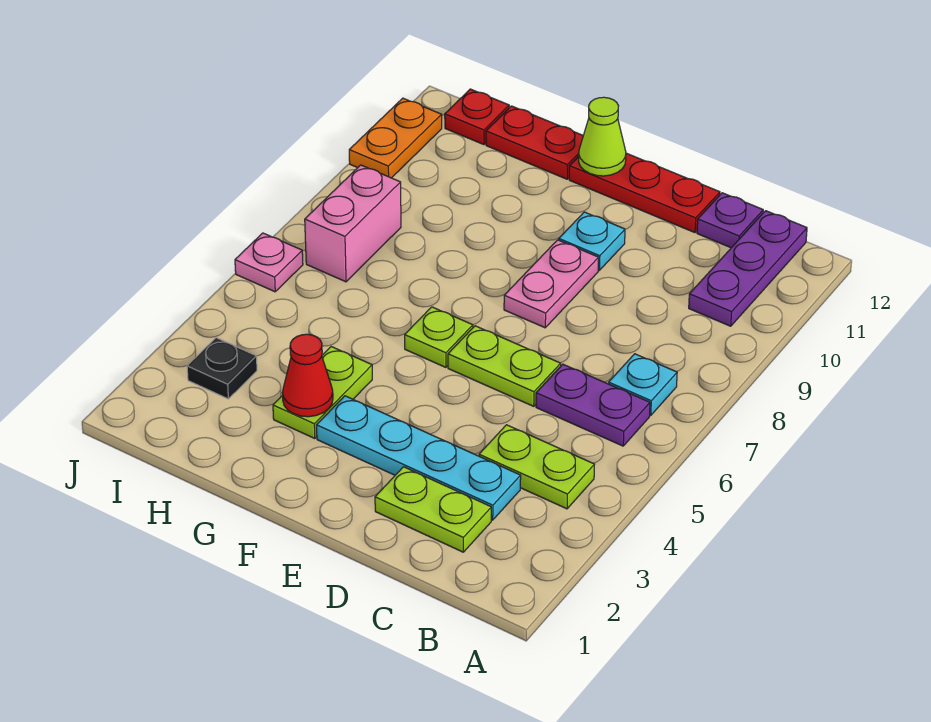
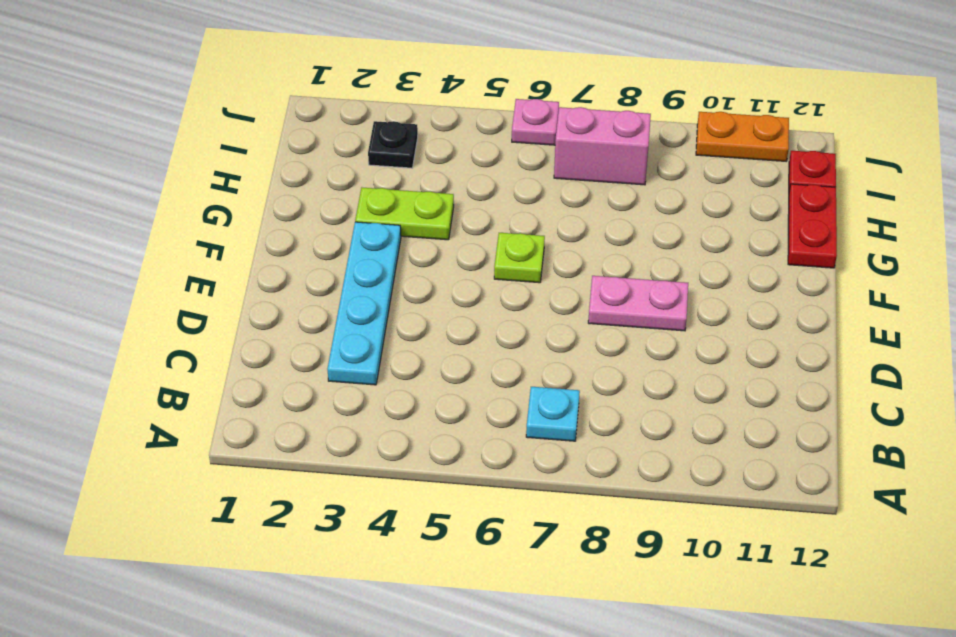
none -> lime 1x2 plate [479,425,595,509]
none -> purple 1x2 plate [536,364,650,446]
none -> purple 1x3 plate [689,211,807,326]

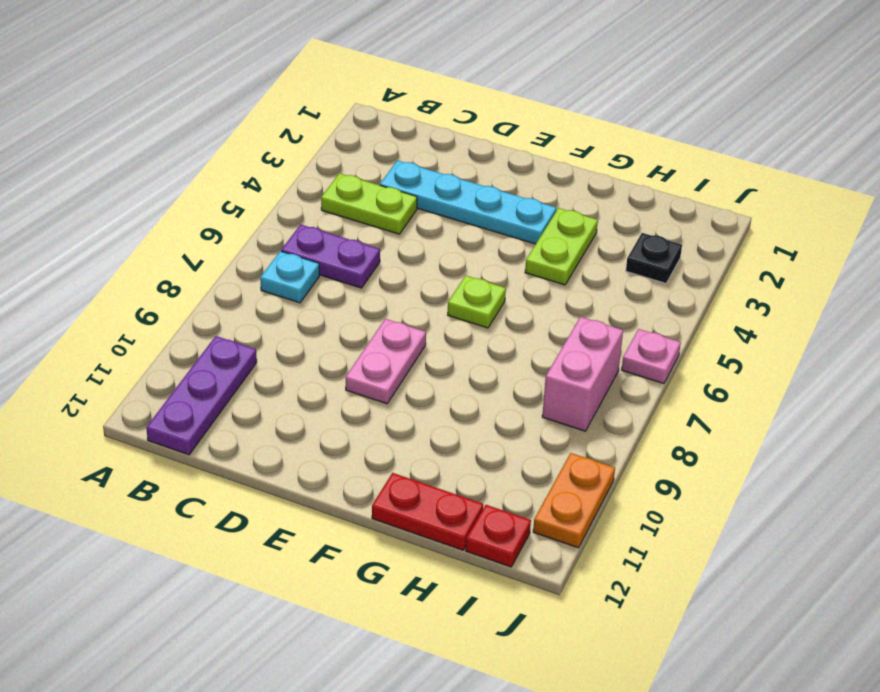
none -> lime 1x2 plate [375,467,491,552]
none -> purple 1x1 plate [697,193,763,248]
none -> lime 1x2 plate [448,326,561,406]

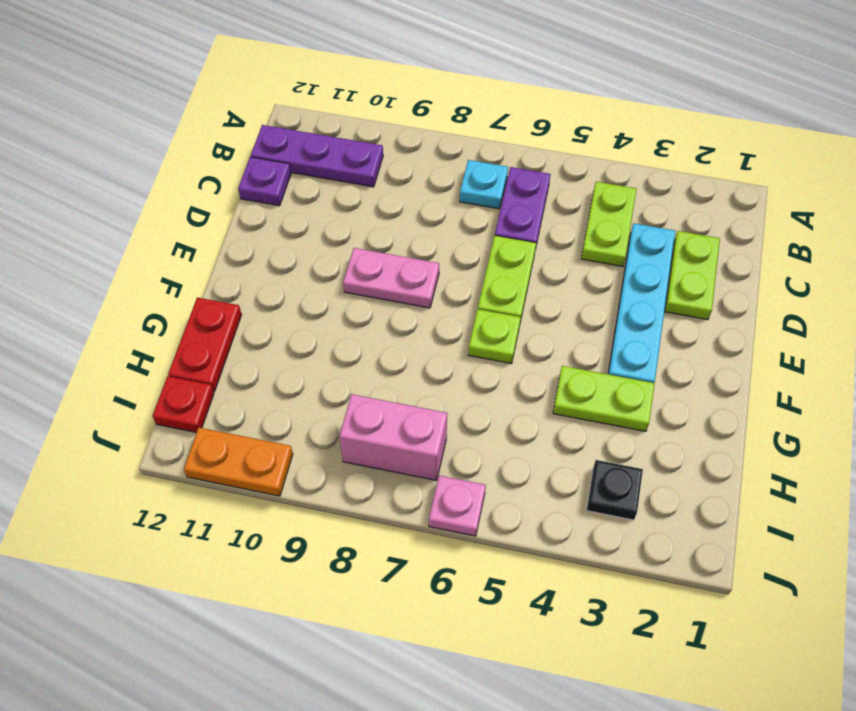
none -> red 1x3 plate [569,153,720,233]
none -> cyan 1x1 plate [559,212,625,270]
none -> lime 1x1 cone [579,97,626,176]

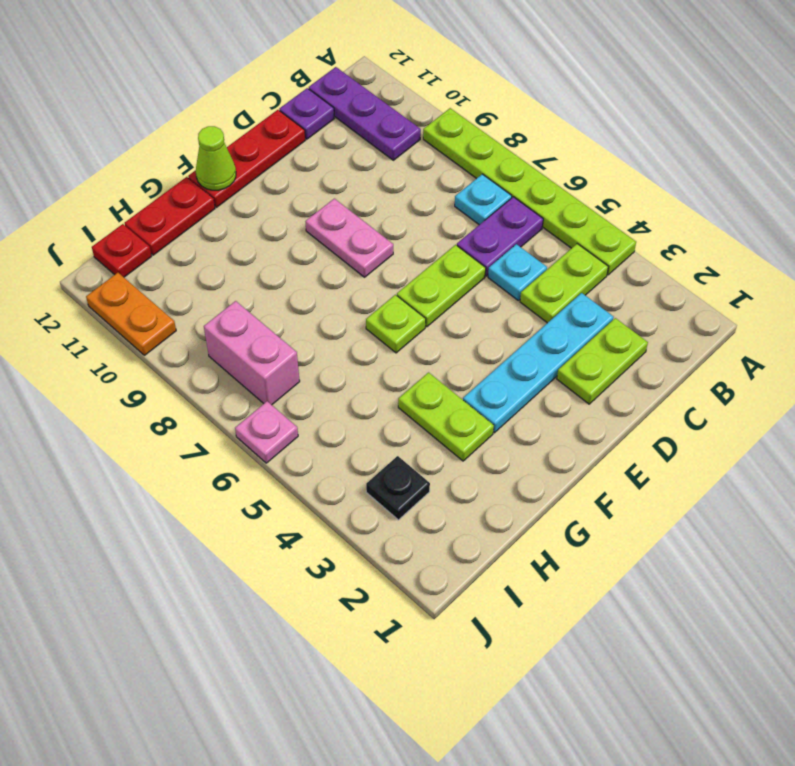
lime 1x6 plate [423,108,636,275] -> none
cyan 1x1 plate [488,244,547,301] -> cyan 1x1 plate moved to [559,212,625,270]
none -> red 1x1 cone [282,334,333,417]

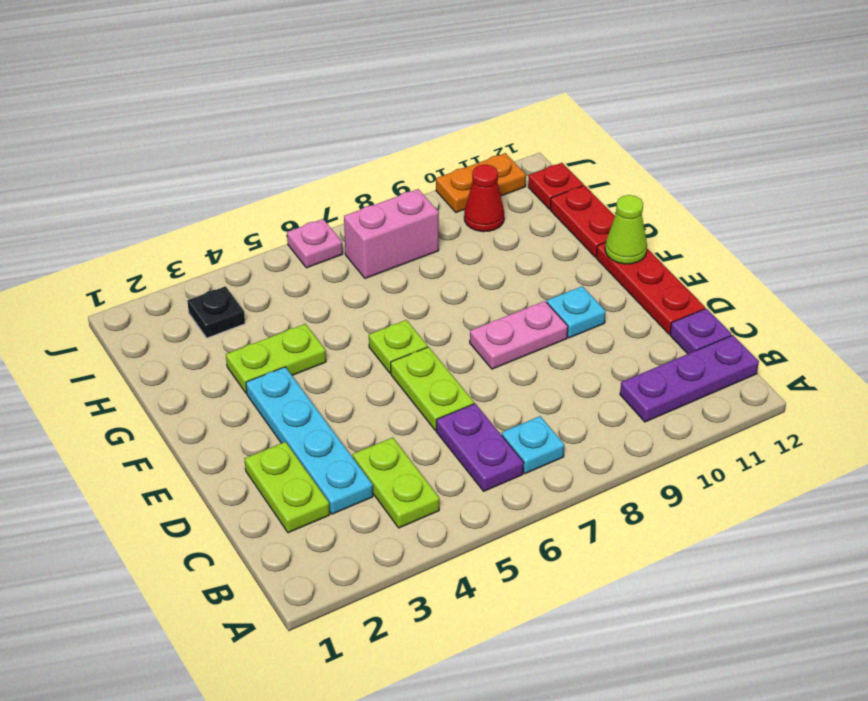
red 1x1 cone [464,165,504,232] -> red 1x1 cone moved to [282,334,333,417]

